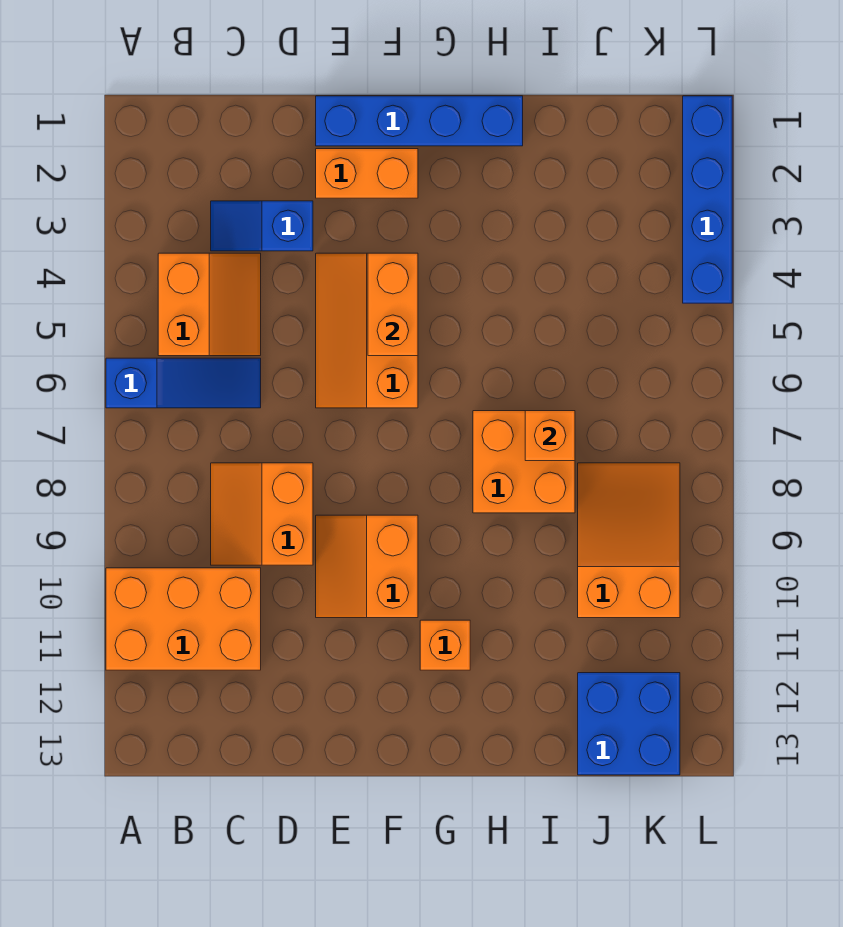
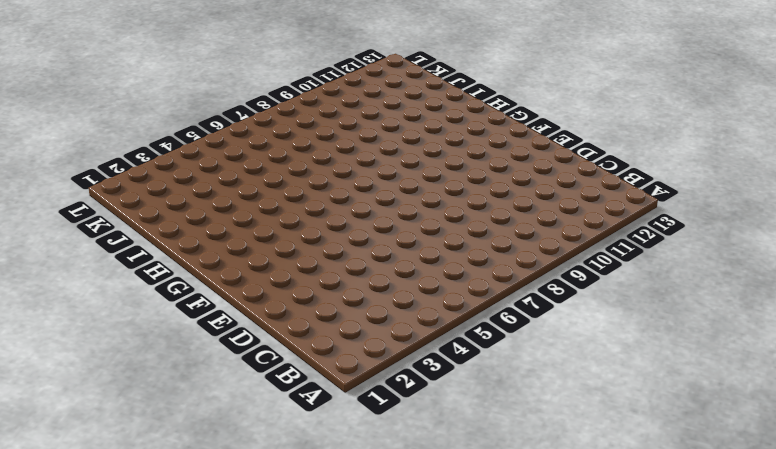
none -> blue 1x3 slope [106,358,261,408]
none -> orange 2x3 brick [106,568,261,670]
none -> orange 2x2 slope [158,253,261,356]

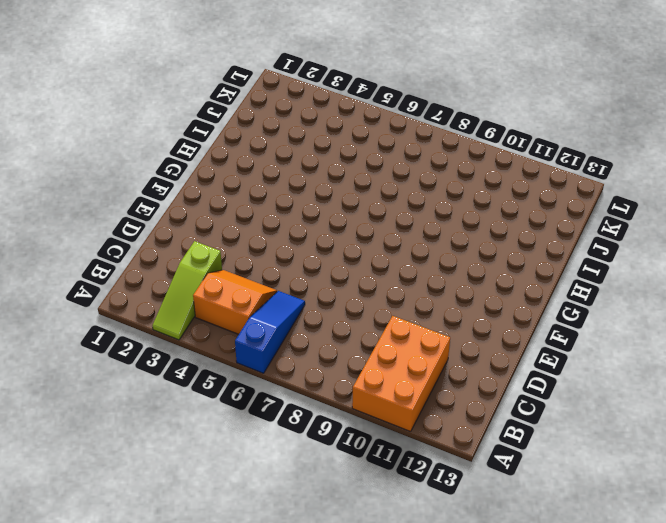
lime 1x3 slope [152,241,222,340] -> blue 1x2 slope [211,201,313,251]
none -> orange 2x2 slope [211,463,313,565]
none -> blue 1x4 brick [316,96,523,146]
none -> orange 1x2 brick [316,149,418,198]

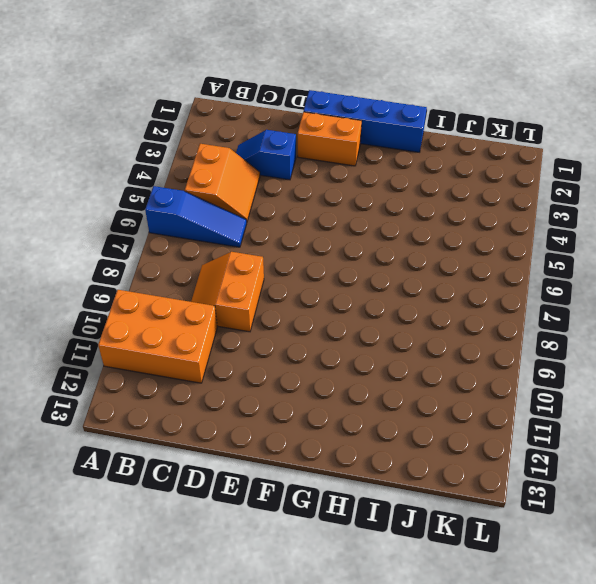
none -> orange 2x3 slope [316,253,418,408]
none -> orange 2x2 slope [316,515,418,618]
none -> orange 1x1 brick [420,620,470,670]

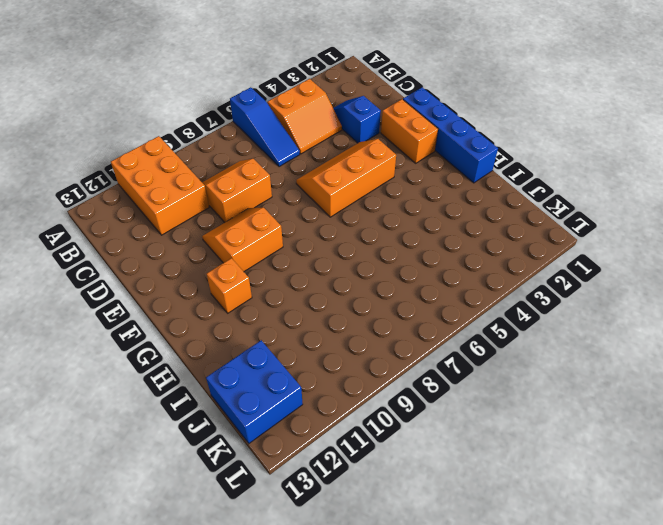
none -> orange 2x2 brick [473,411,575,513]
none -> orange 2x3 slope [578,463,680,618]
none -> blue 1x4 brick [683,96,732,303]

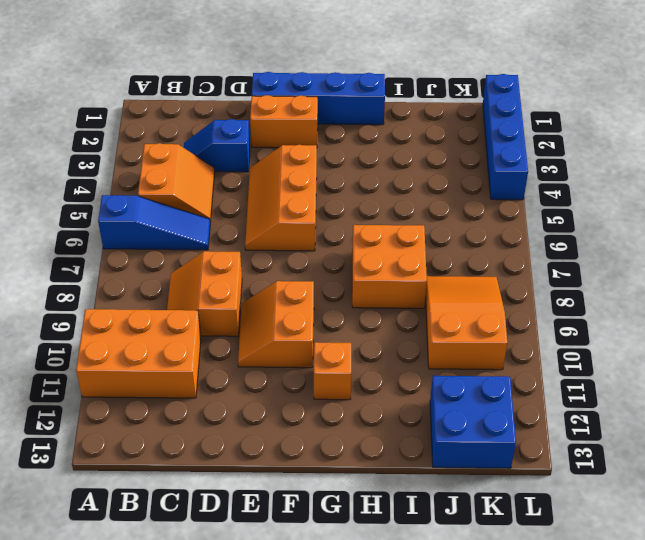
none -> orange 1x2 brick [368,253,418,356]
none -> orange 1x1 brick [525,411,575,461]

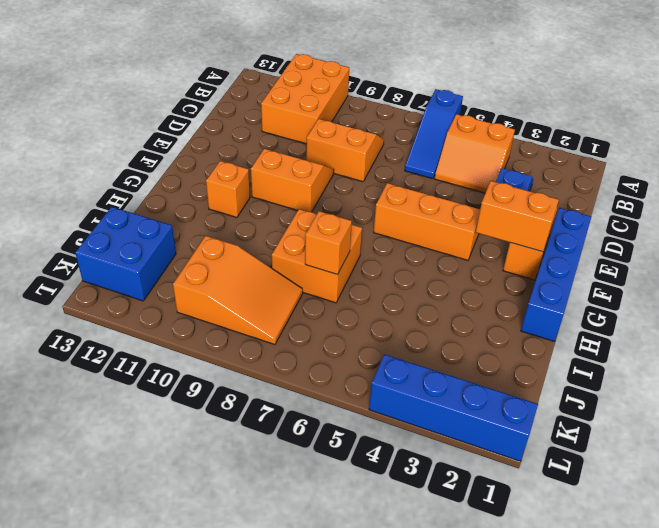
orange 1x2 brick [476,181,559,252] -> orange 1x2 brick moved to [368,253,418,356]

